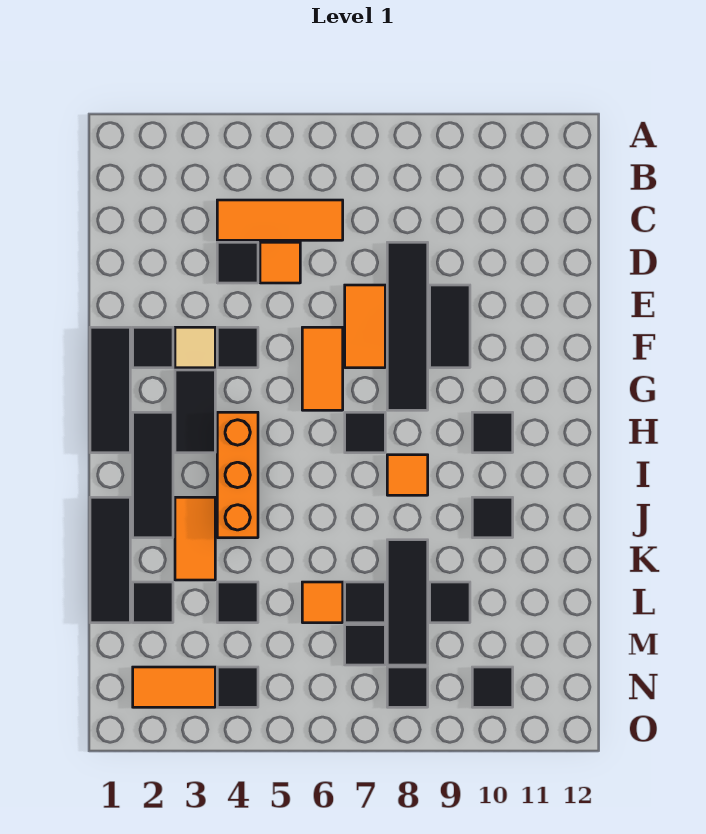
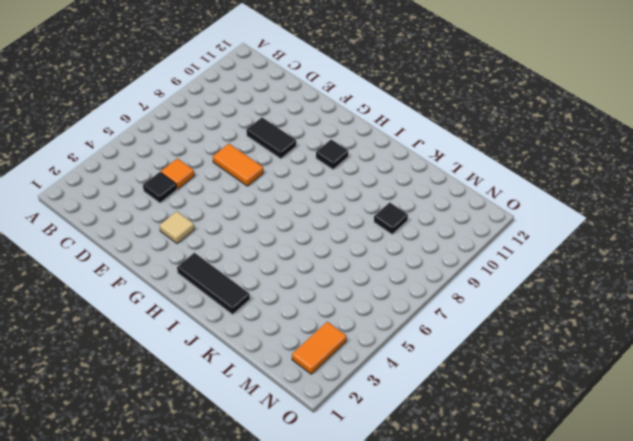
none -> orange 1x3 tile [217,200,343,240]
none -> black 1x4 tile [387,242,428,410]
none -> black 1x3 tile [90,327,130,453]
none -> black 1x1 tile [133,327,173,368]

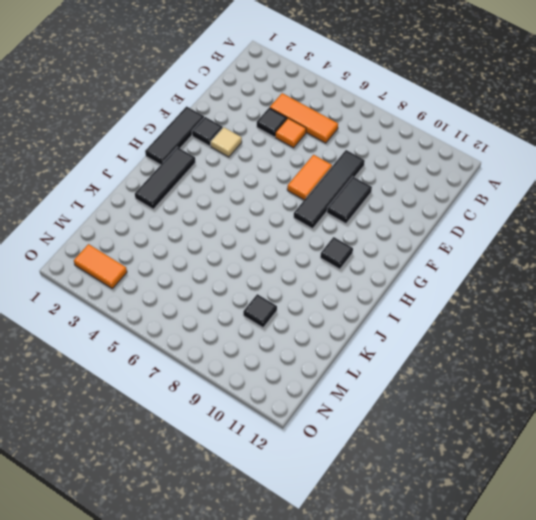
none -> black 1x1 tile [217,327,258,368]
none -> orange 1x2 tile [302,327,343,410]
none -> black 1x2 tile [175,370,215,453]
none -> orange 1x3 brick [217,412,258,538]

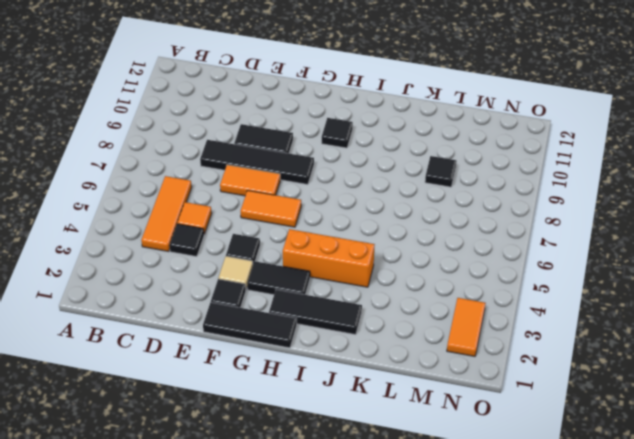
none -> black 1x1 tile [345,412,385,453]
none -> orange 1x1 tile [387,455,428,495]
none -> black 1x3 tile [90,497,130,623]
none -> orange 1x2 tile [175,497,215,580]

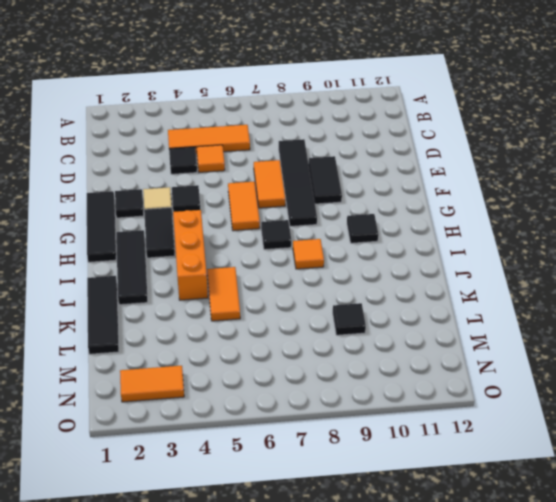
orange 1x2 tile [207,267,240,321] -> orange 1x2 tile moved to [175,497,215,580]
none -> black 1x1 tile [472,497,513,538]
none -> black 1x3 tile [387,540,428,665]
none -> black 1x1 tile [133,582,173,623]
none -> black 1x1 tile [217,582,258,623]

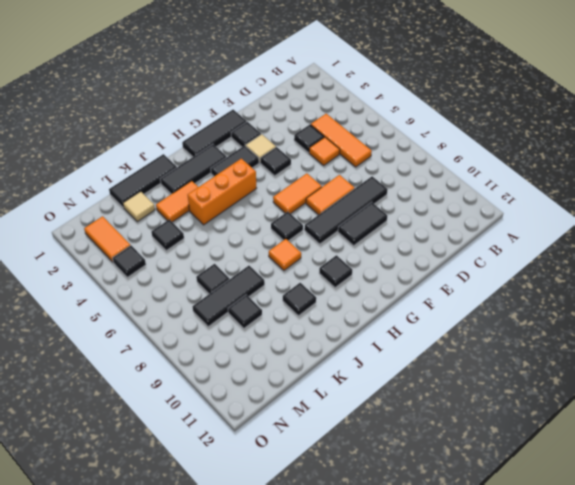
tan 1x1 tile [123,191,155,222] -> black 1x1 tile [133,582,173,623]
none -> orange 1x1 tile [302,582,343,623]
none -> black 1x1 tile [345,625,385,665]
none -> black 1x1 tile [387,667,428,707]
none -> black 1x1 tile [472,667,513,707]

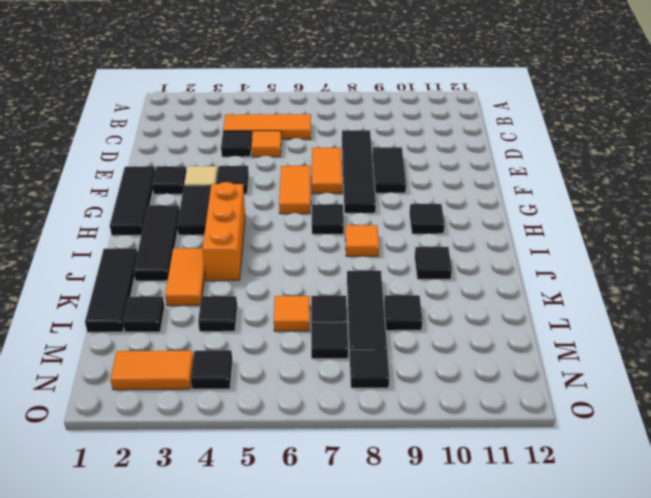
none -> black 1x1 tile [472,667,513,707]

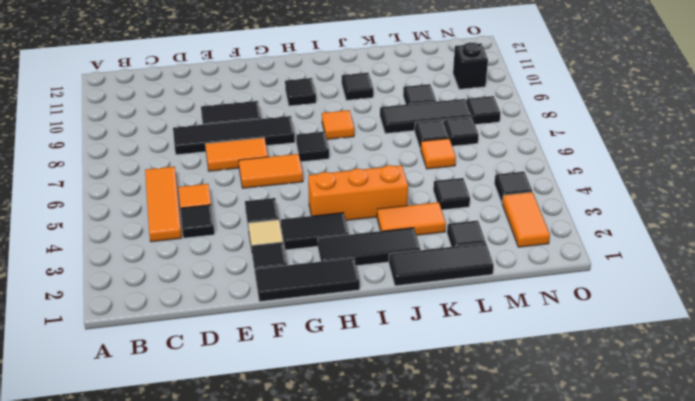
black 1x1 brick [453,43,488,89] -> black 1x1 tile [472,667,513,707]

